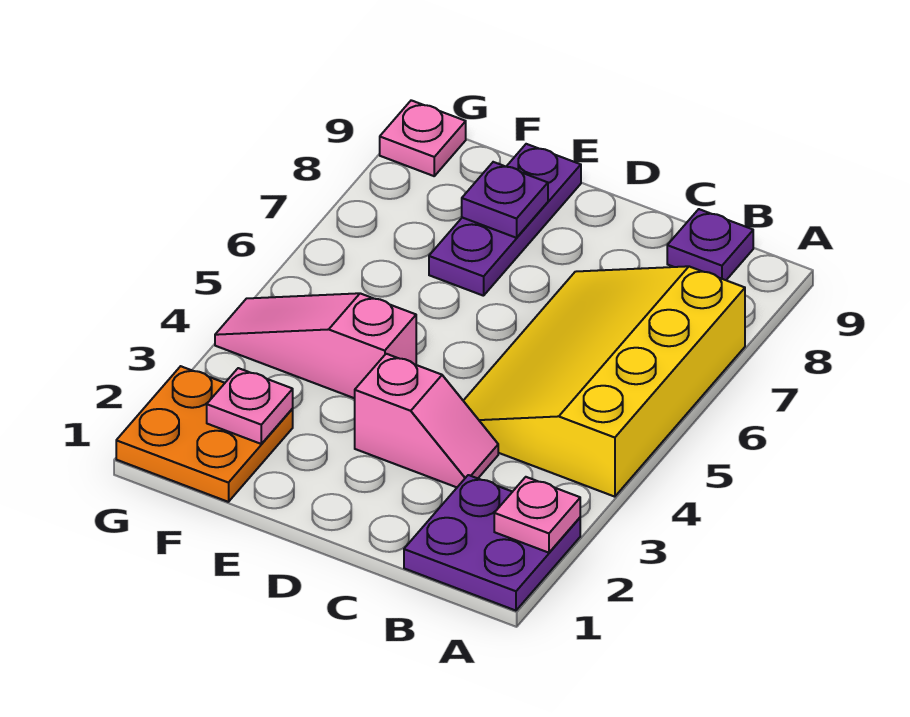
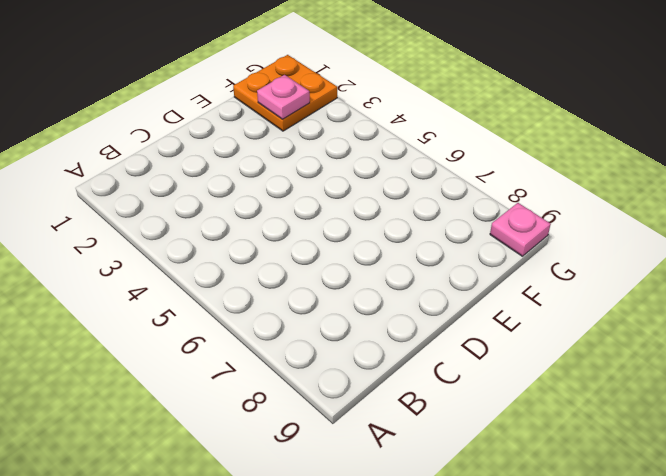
none -> purple 2x2 plate [404,475,580,611]
none -> yellow 3x4 slope [463,266,745,497]

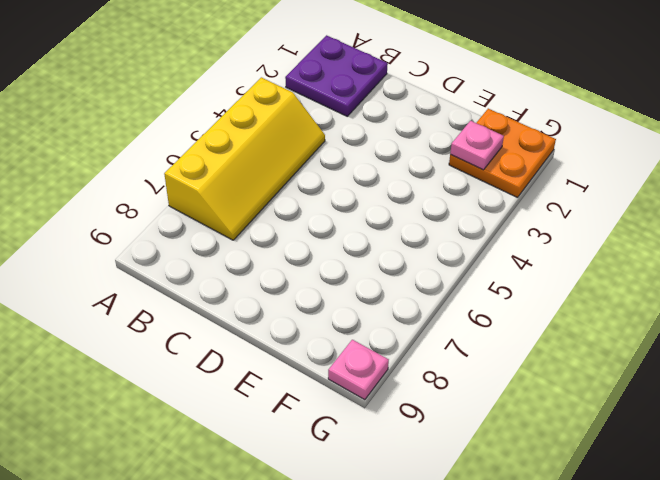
yellow 2x4 slope [164,77,325,240] -> yellow 3x4 slope [463,266,745,497]
none -> purple 1x1 plate [667,209,753,280]
none -> pink 1x2 slope [355,354,498,487]

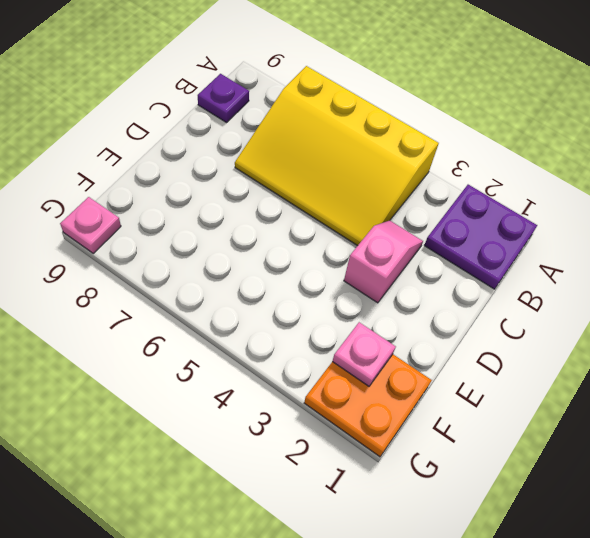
none -> pink 1x3 slope [215,293,416,398]
none -> purple 1x3 plate [429,144,581,296]

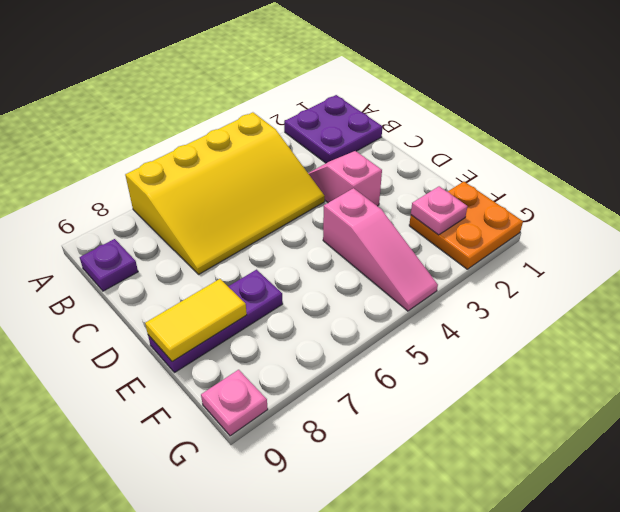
yellow 1x2 tile [145,279,247,361] -> purple 1x1 plate [462,162,548,238]
none -> pink 1x1 plate [494,477,580,553]

